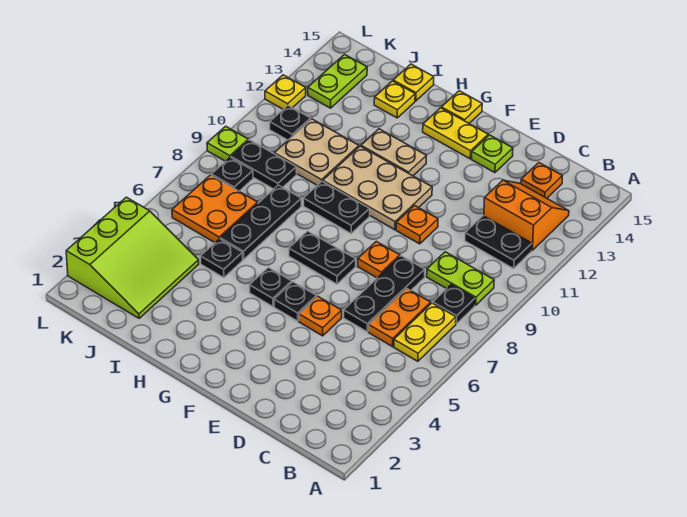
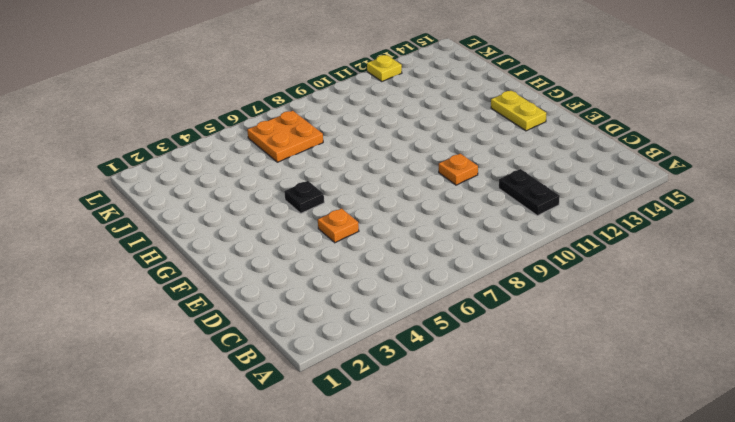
none -> yellow 1x2 plate [394,303,456,361]
none -> black 1x1 plate [433,285,475,324]
none -> lime 1x2 plate [427,252,494,305]
none -> orange 2x2 slope [484,180,569,250]

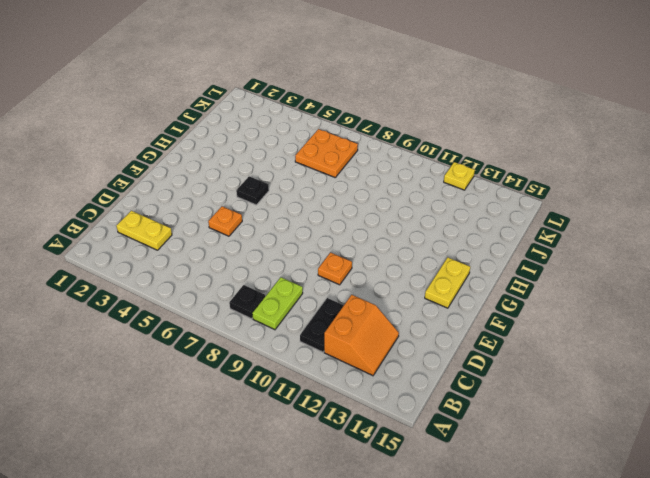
yellow 1x2 plate [116,211,172,250] -> yellow 1x2 plate moved to [394,303,456,361]
none -> orange 1x2 plate [369,289,431,347]
none -> orange 1x1 plate [521,163,562,198]
none -> black 1x3 plate [344,256,425,332]
none -> orange 1x1 plate [358,241,400,278]

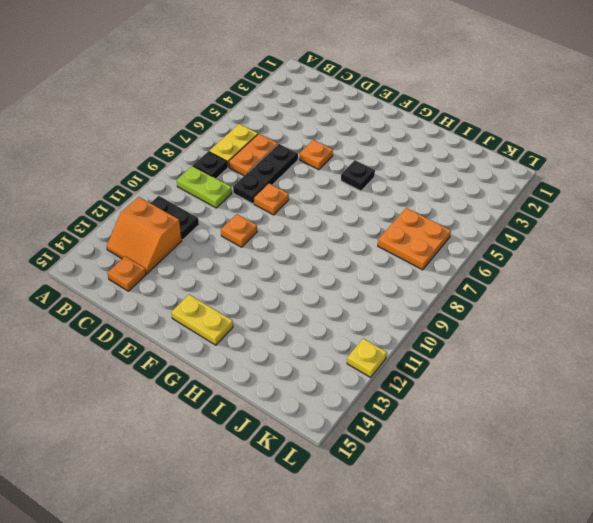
none -> lime 1x1 plate [472,135,513,173]
none -> black 1x1 plate [274,282,317,321]
none -> black 1x2 plate [289,231,356,284]
none -> tan 2x3 plate [323,146,432,230]

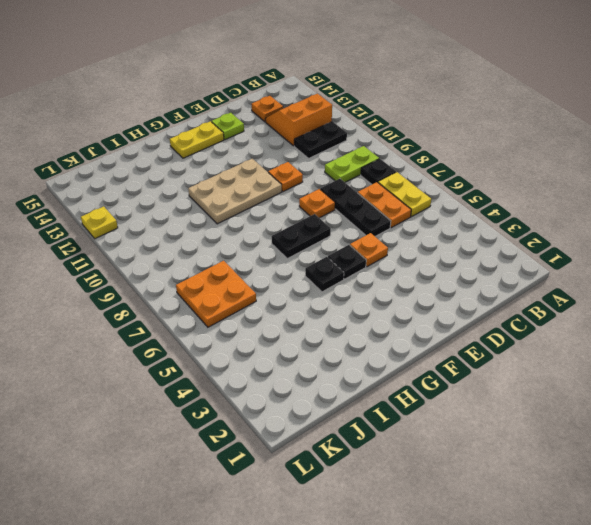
none -> black 1x2 plate [303,181,370,233]
none -> tan 1x2 plate [361,129,426,176]
none -> yellow 1x1 plate [441,91,482,123]
none -> black 1x1 plate [201,239,243,278]

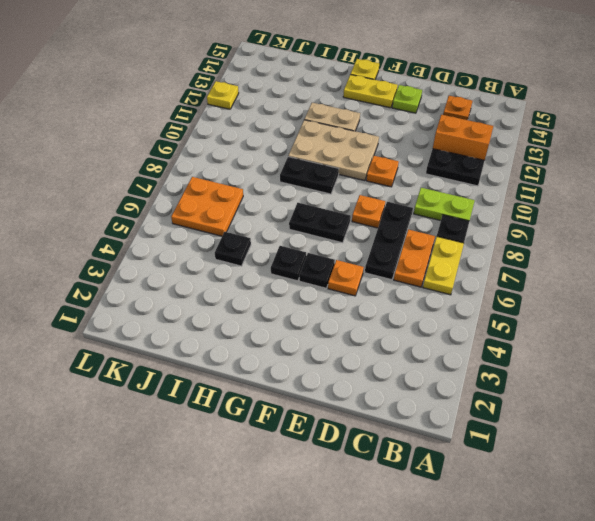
none -> black 1x3 plate [220,185,301,259]
none -> tan 2x2 plate [274,119,359,185]
none -> yellow 1x1 plate [374,81,415,118]
none -> yellow 1x1 plate [393,64,434,101]

